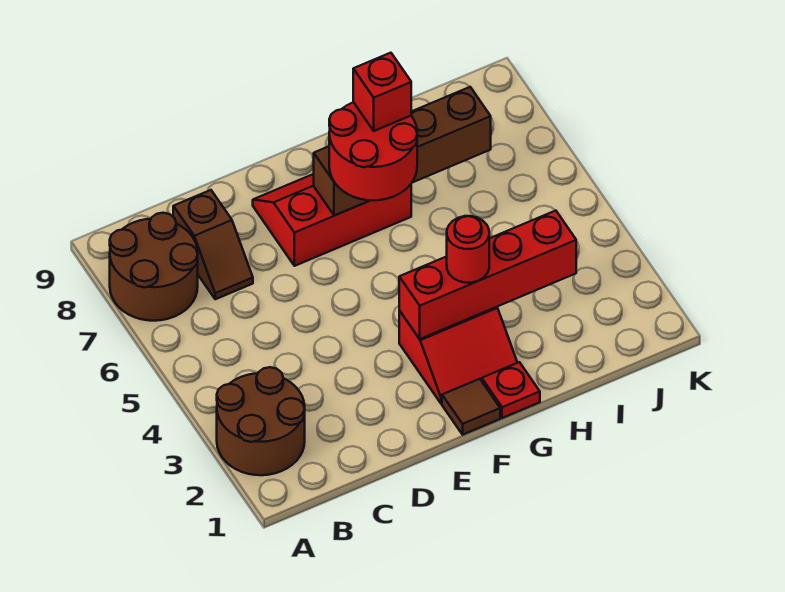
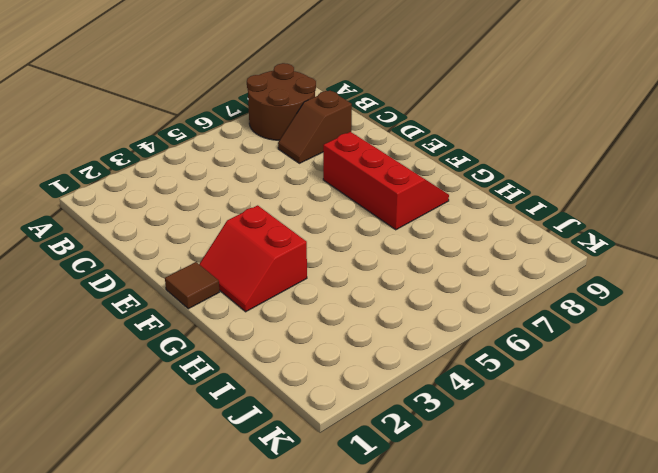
none -> brown 2x2 round brick [217,367,305,475]
none -> red 1x1 plate [482,362,540,418]
none -> red 1x4 brick [399,211,576,339]

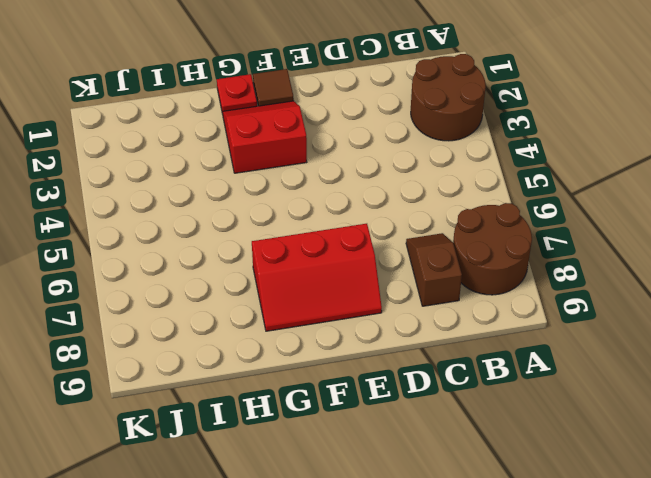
none -> red 1x4 brick [399,211,576,339]
none -> brown 1x4 brick [314,87,491,216]
none -> red 2x2 round brick [329,102,417,201]

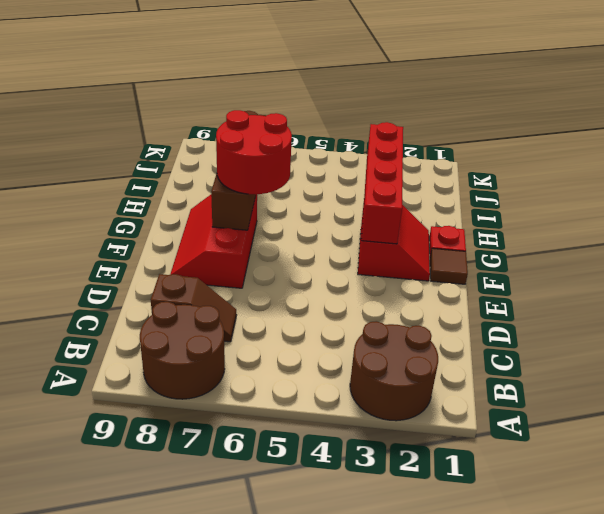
none -> red 1x1 round brick [447,216,489,283]
none -> red 1x1 brick [353,53,411,131]

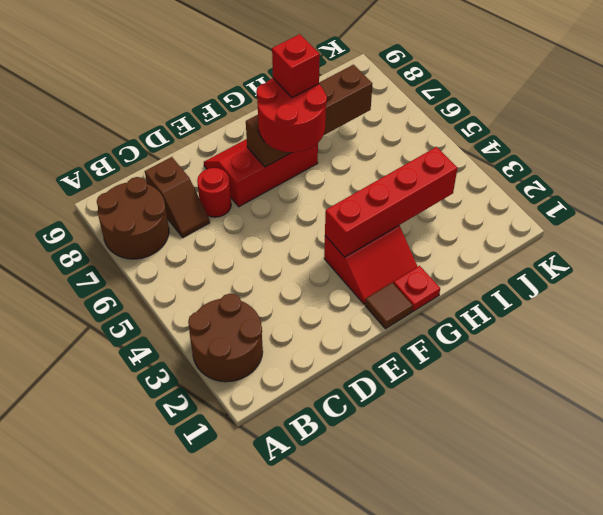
red 1x1 round brick [197,168,231,217] -> red 1x1 round brick moved to [447,216,489,283]

